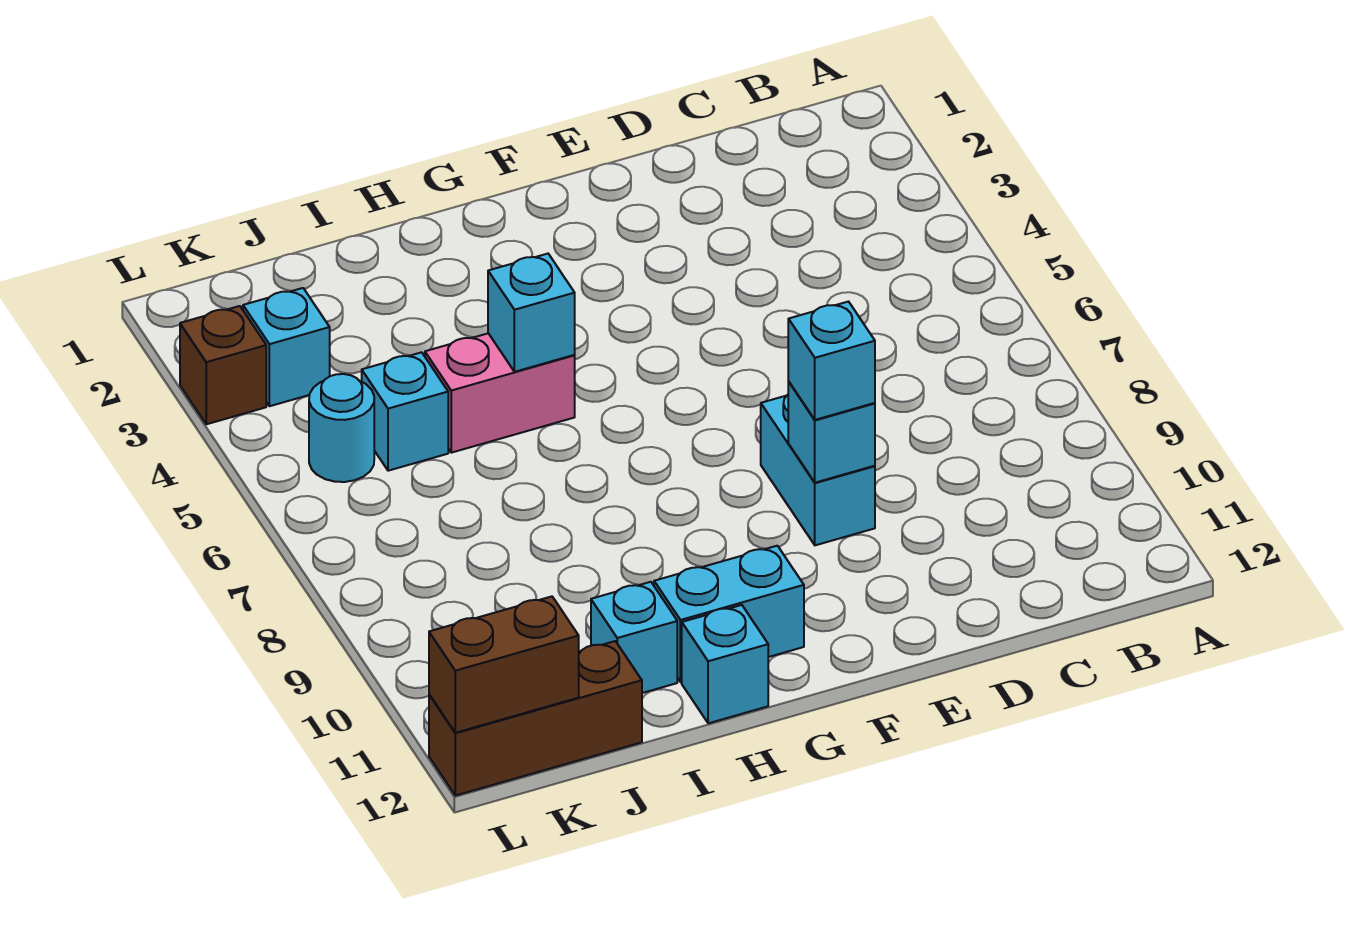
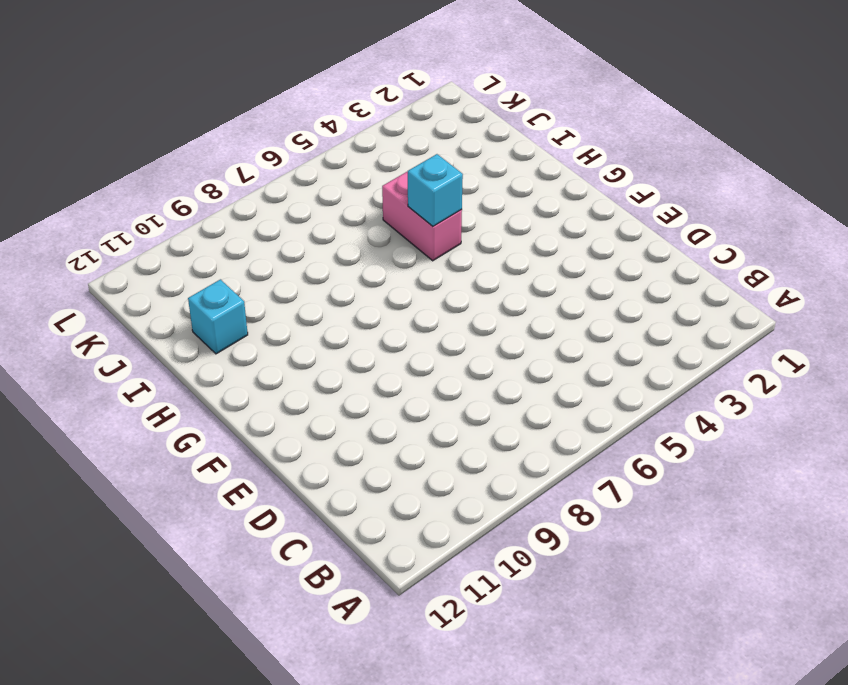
none -> cyan 1x2 brick [761,395,875,545]
none -> cyan 1x2 brick [654,546,804,682]
none -> cyan 1x1 brick [682,605,768,723]

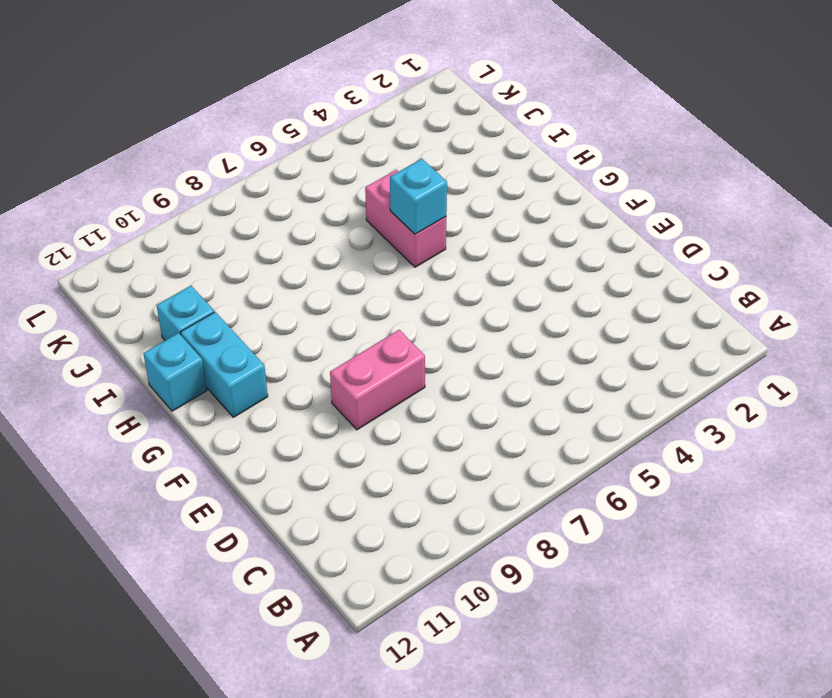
pink 1x2 brick [330,330,425,430] -> cyan 1x2 brick [761,395,875,545]
none -> cyan 1x1 brick [362,352,448,471]
none -> brown 1x3 brick [429,641,642,796]
none -> cyan 1x1 brick [243,288,330,406]

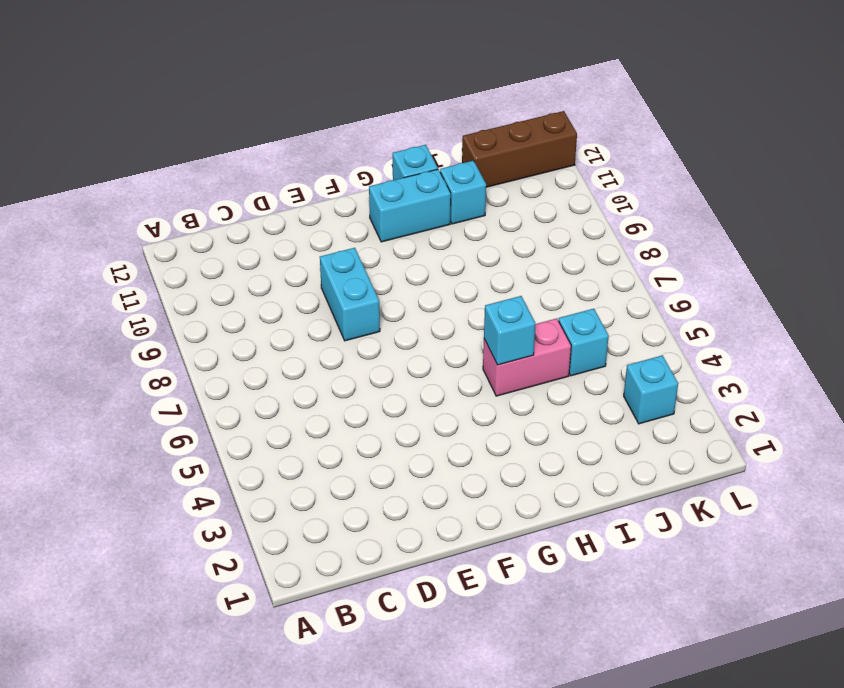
none -> cyan 1x1 round brick [309,374,374,482]
none -> brown 1x1 brick [180,306,266,424]
none -> cyan 1x1 brick [788,382,875,483]

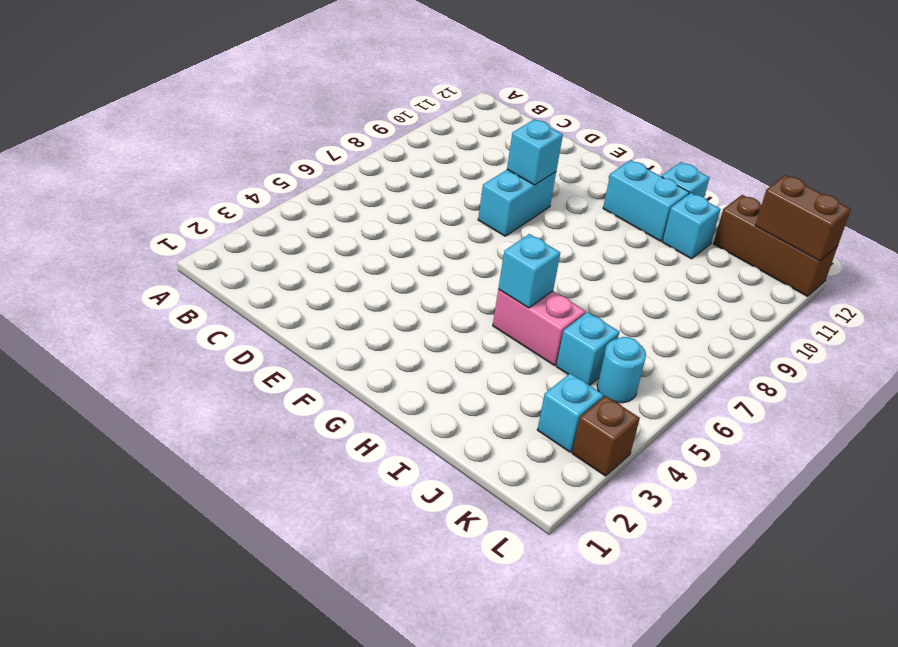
none -> cyan 1x1 brick [788,302,875,420]

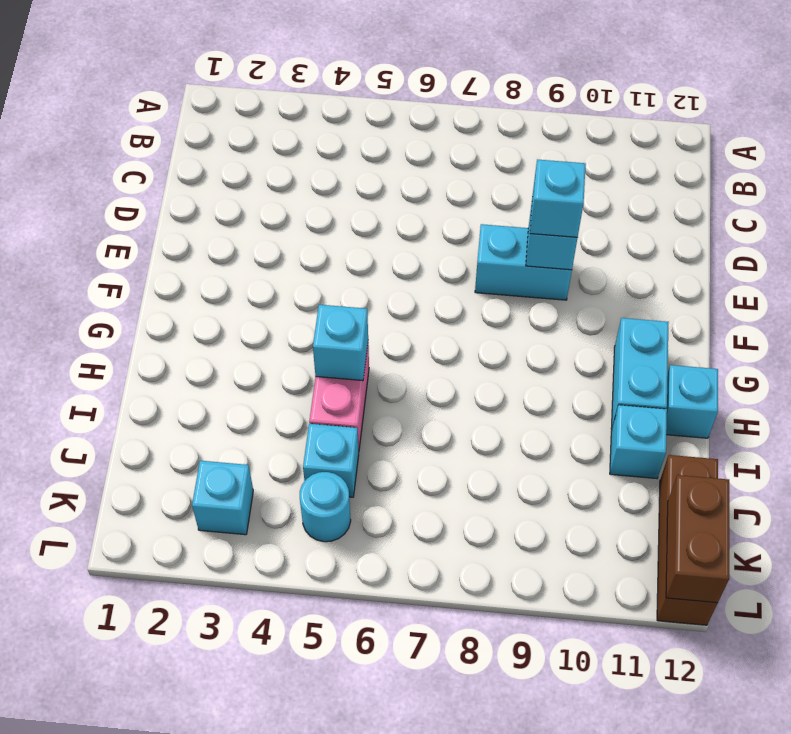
none -> brown 1x1 brick [180,306,266,424]

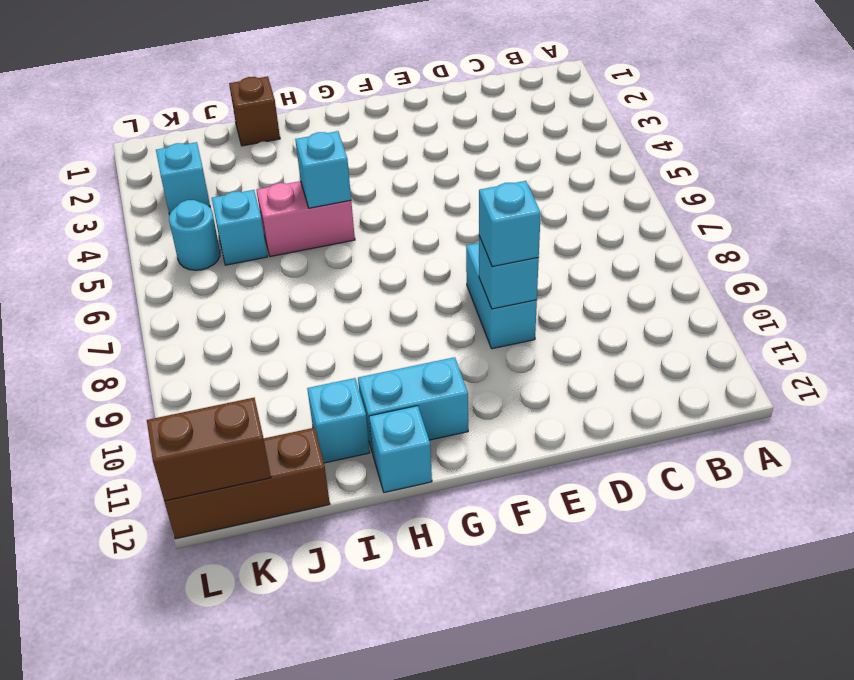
brown 1x1 brick [229,76,280,146] -> brown 1x1 brick moved to [180,306,266,424]

